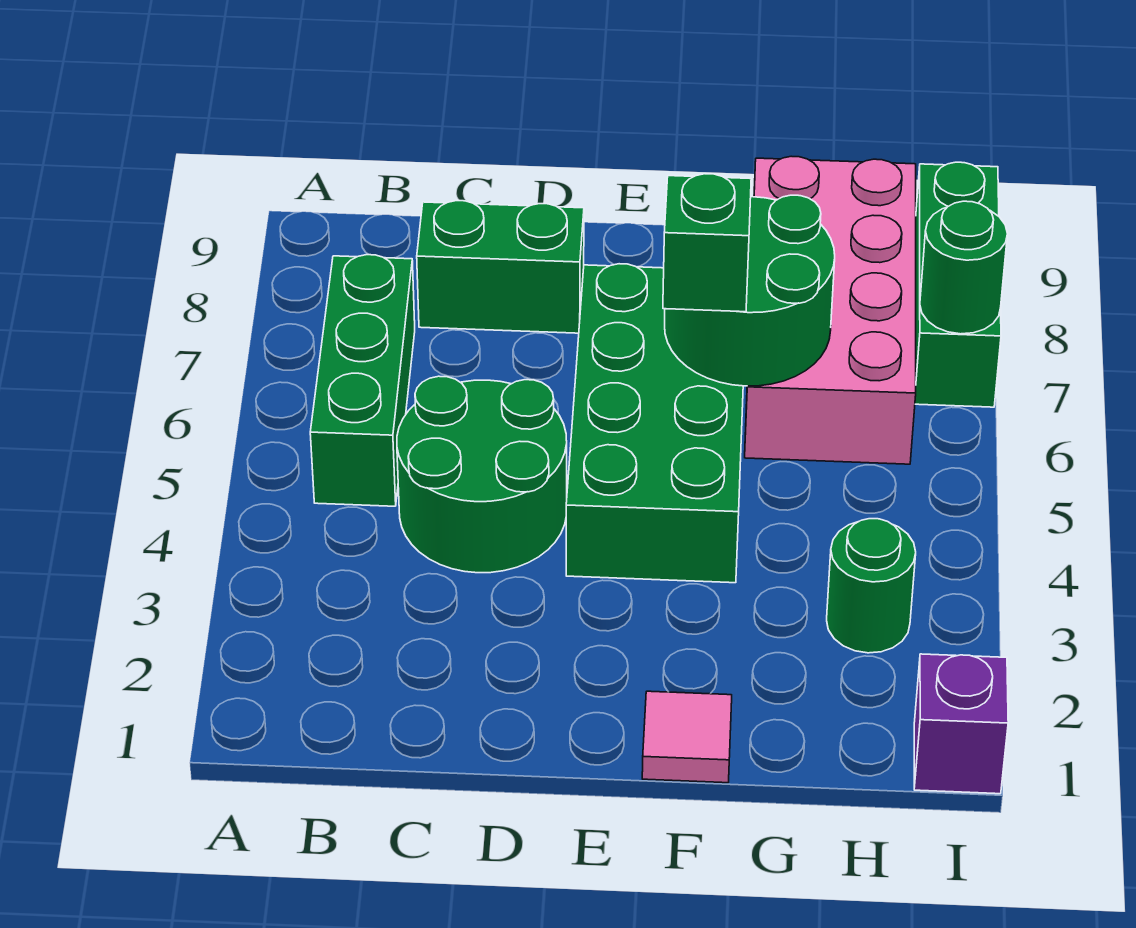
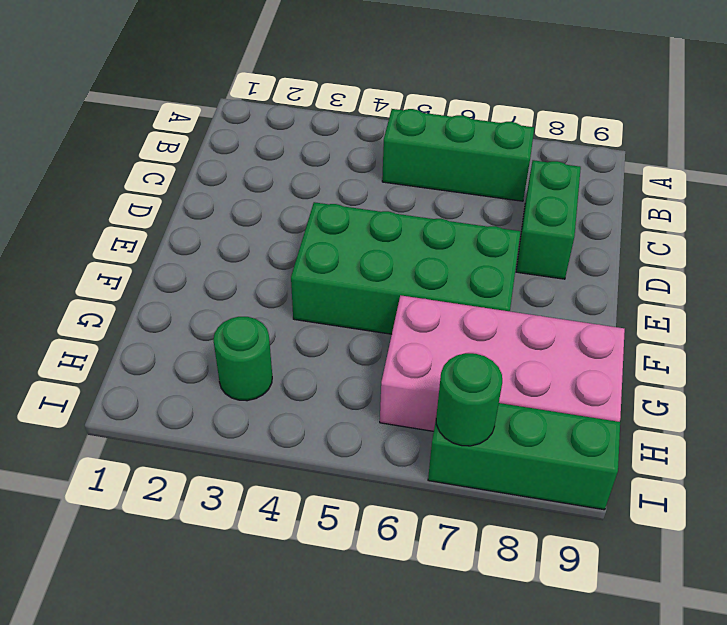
none -> green 2x2 round brick [397,376,567,573]
none -> pink 1x1 tile [642,691,732,783]
none -> purple 1x1 brick [914,654,1008,794]

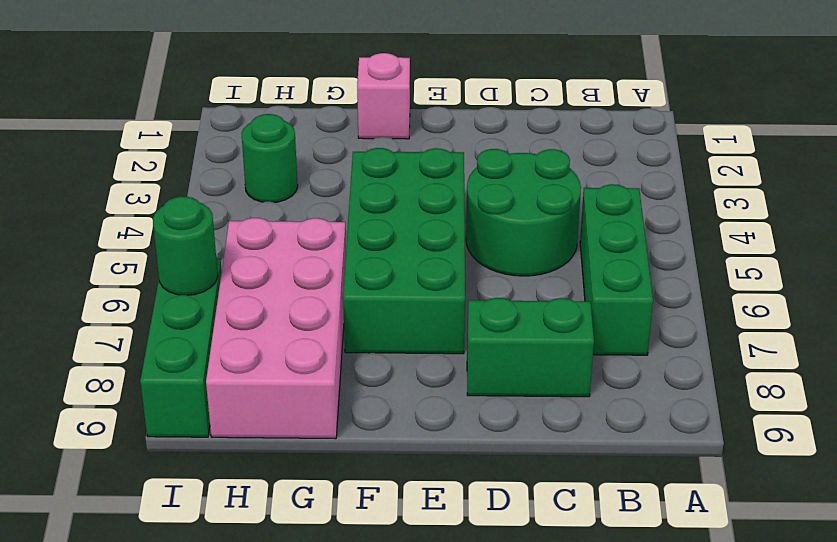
pink 1x1 brick [357,53,410,139] -> pink 1x1 tile [642,691,732,783]
none -> purple 1x1 brick [914,654,1008,794]
none -> green 2x2 round brick [665,195,835,386]
none -> green 1x1 brick [663,174,751,312]

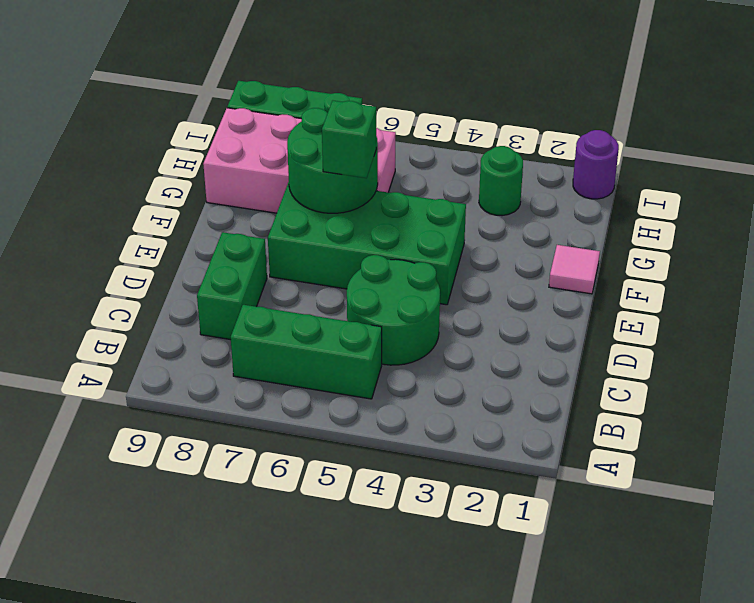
purple 1x1 round brick [573,130,619,199] -> purple 1x1 brick [914,654,1008,794]
none -> green 1x1 round brick [920,201,1008,334]

